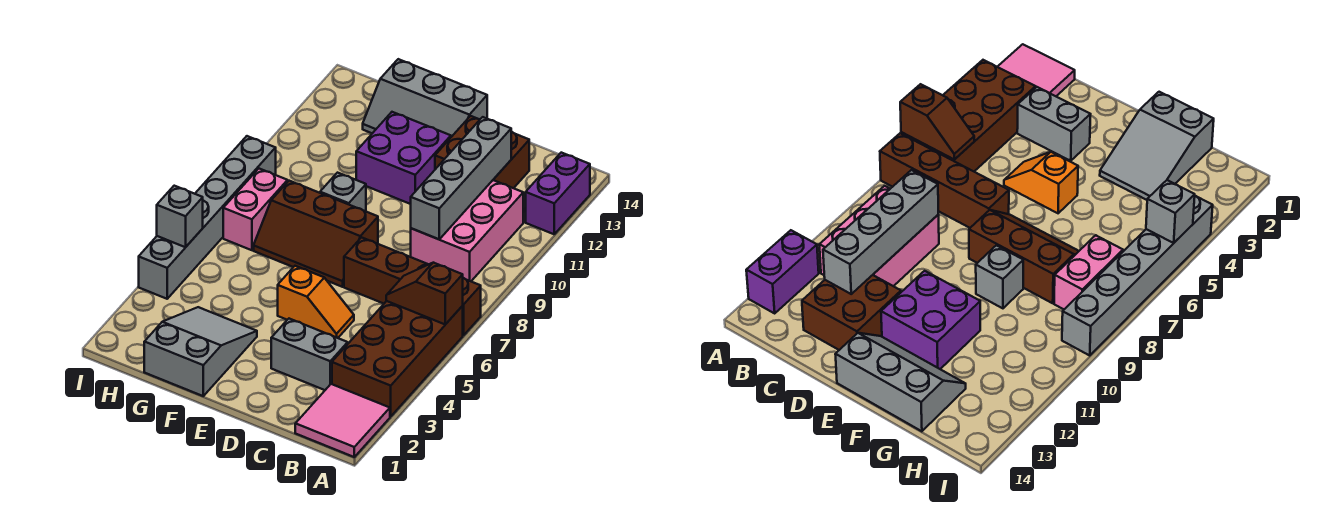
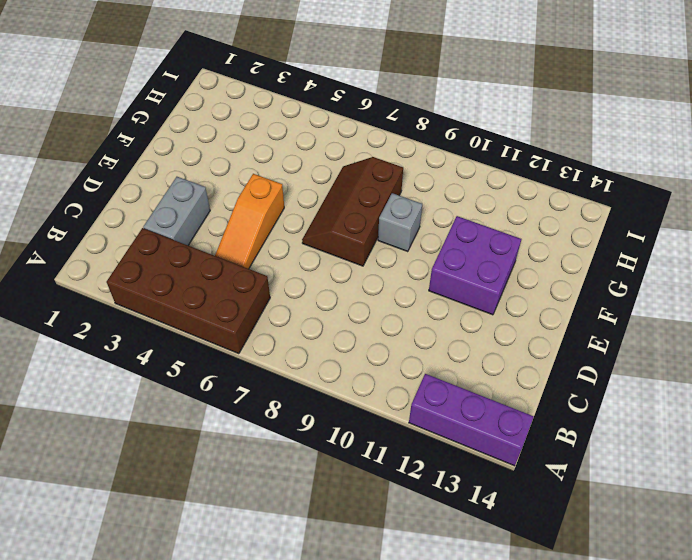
purple 1x3 brick [409,374,534,466] -> purple 1x2 brick [526,153,590,234]
orange 1x3 slope [215,174,284,269] -> orange 1x2 slope [278,266,354,338]
none -> pink 2x2 tile [295,384,390,457]
none -> brown 1x4 brick [344,237,481,336]
none -> pink 2x3 brick [411,180,523,281]

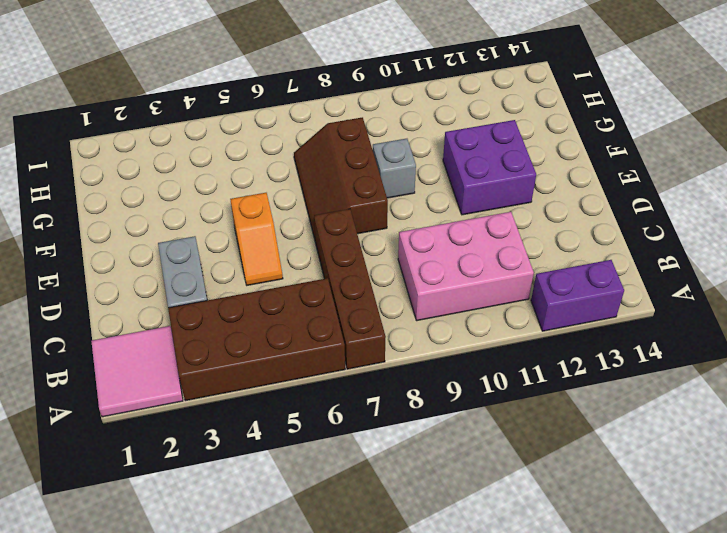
none -> brown 2x2 brick [435,116,529,188]
none -> grey 2x3 slope [363,59,487,137]
none -> grey 2x3 slope [144,307,257,396]

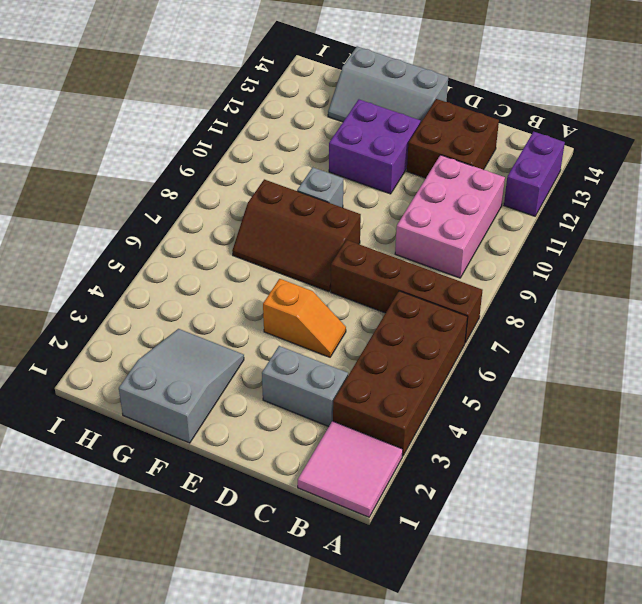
none -> pink 1x2 brick [223,169,288,250]
none -> grey 1x6 brick [139,136,276,299]
none -> brown 1x2 slope [386,263,463,324]

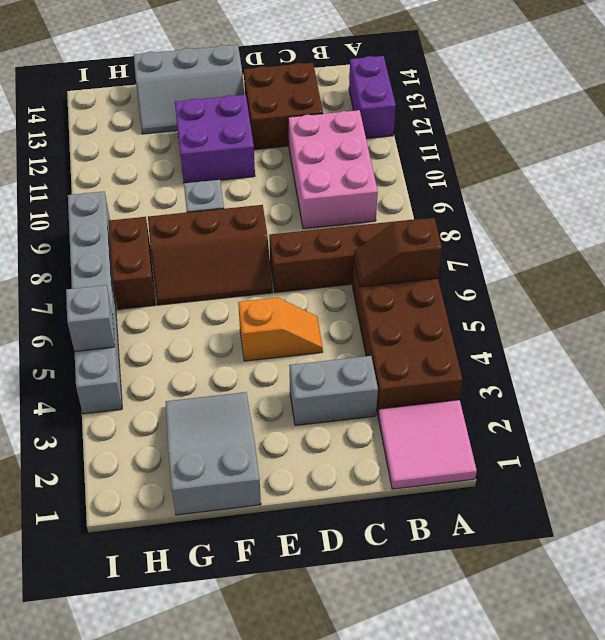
brown 1x2 brick [109,217,155,309] -> pink 1x2 brick [223,169,288,250]
none -> grey 1x4 brick [411,117,511,239]

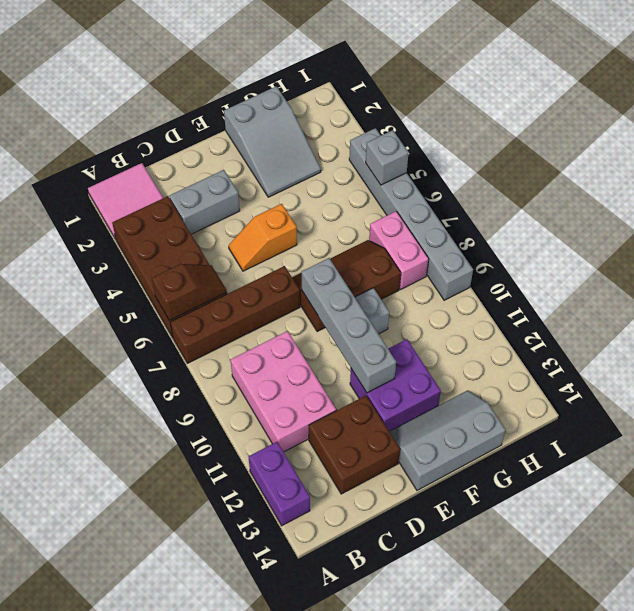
grey 1x4 brick [302,258,396,393] -> grey 1x4 brick moved to [411,117,511,239]

